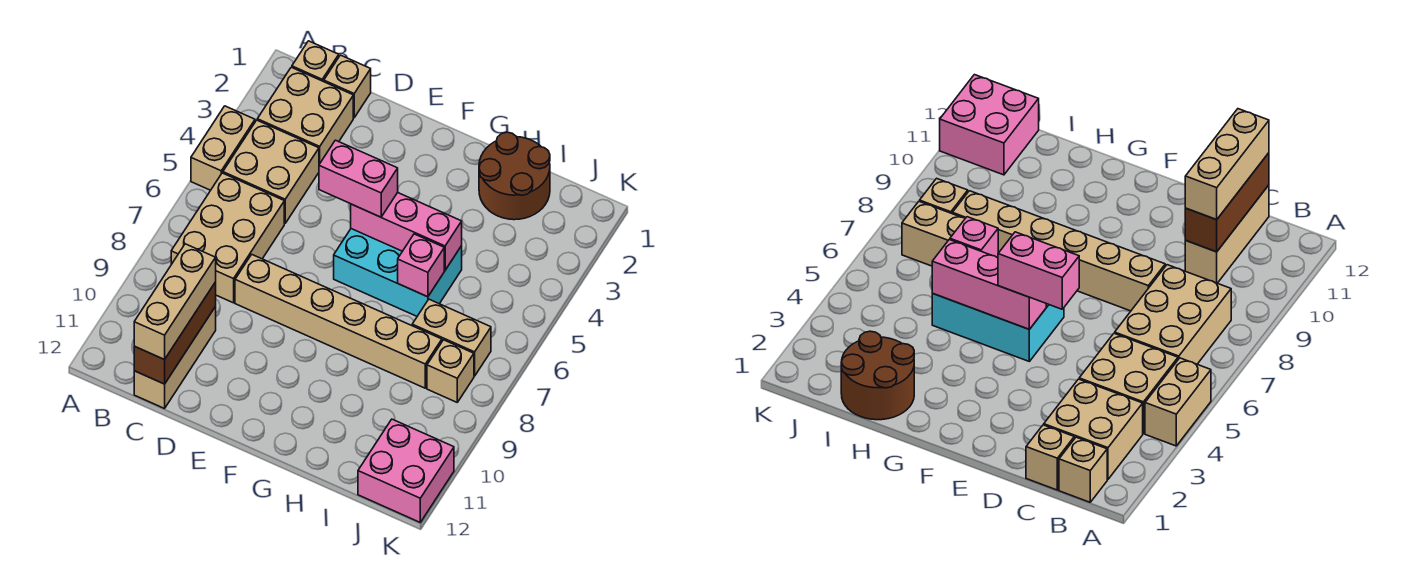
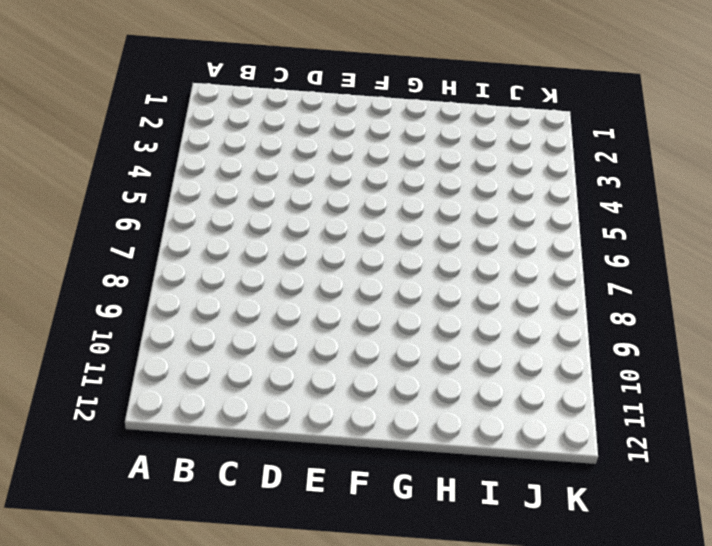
none -> tan 1x2 brick [191,106,255,190]
none -> tan 1x1 brick [292,41,339,82]
none -> tan 2x2 brick [257,67,353,164]

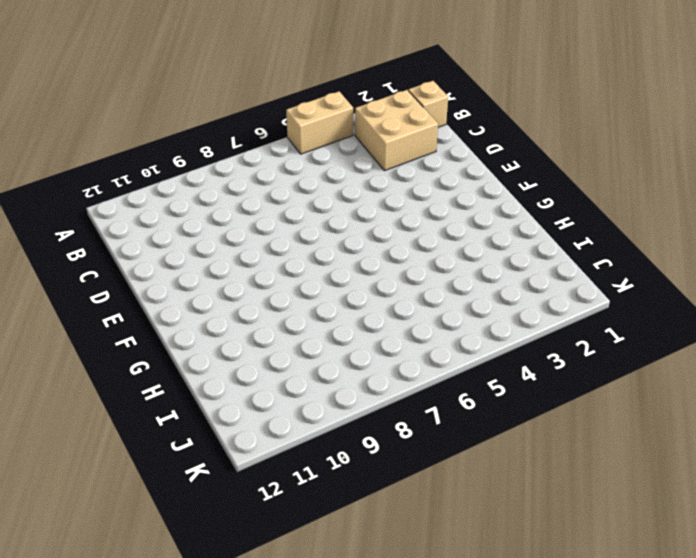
none -> tan 2x2 brick [223,120,319,223]
none -> tan 2x3 brick [171,173,284,303]
none -> tan 1x1 brick [324,55,371,118]

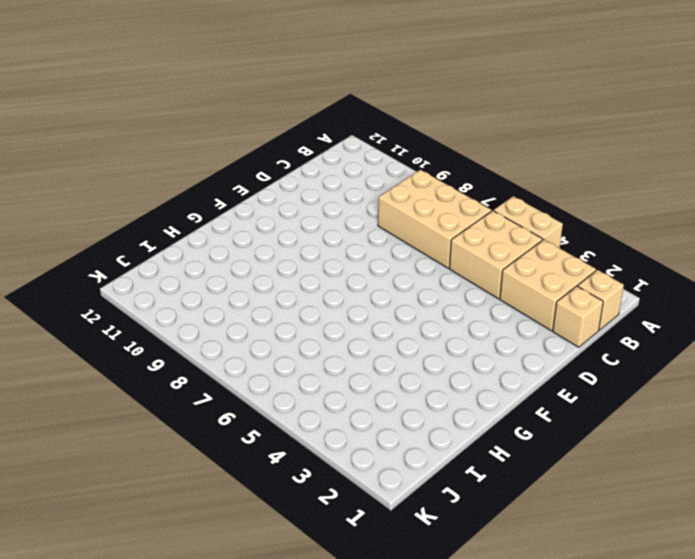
none -> tan 1x3 brick [134,307,216,409]
none -> tan 1x6 brick [235,254,442,388]
none -> cyan 2x3 brick [334,229,462,316]

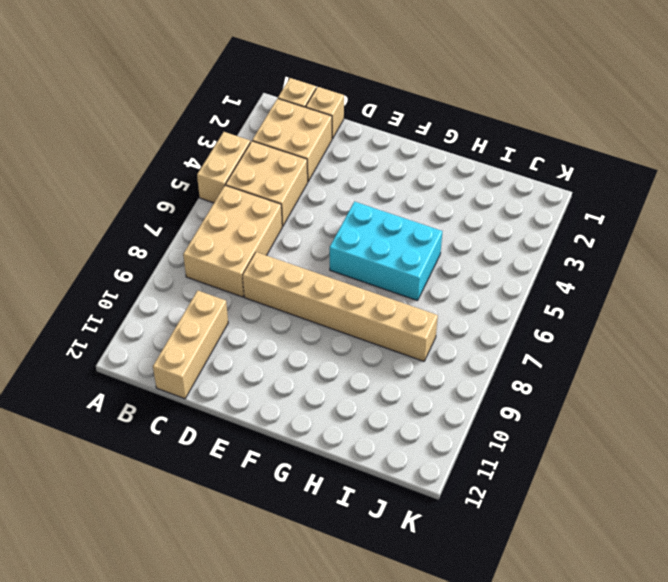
none -> brown 2x2 round brick [479,132,550,220]
none -> tan 1x2 brick [412,299,491,376]
none -> tan 1x1 brick [427,340,474,402]

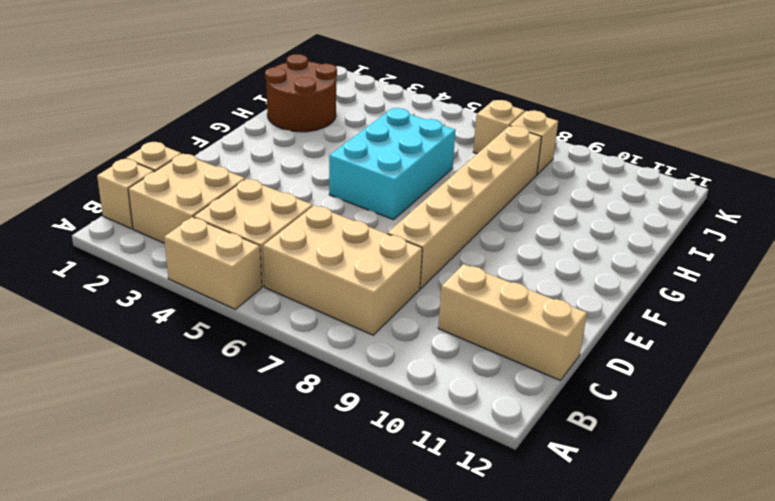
tan 1x1 brick [473,100,525,154] -> tan 1x2 brick [412,299,491,376]
none -> pink 2x2 brick [358,419,454,522]
none -> brown 1x3 brick [134,282,216,384]
none -> pink 1x3 brick [351,193,462,270]

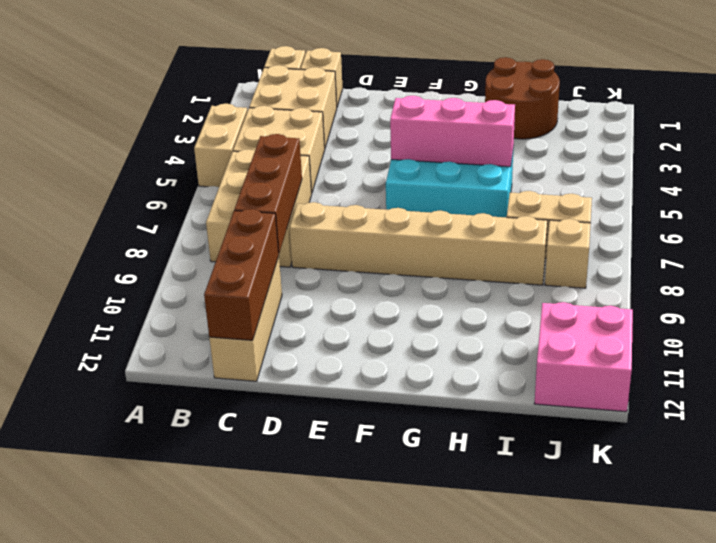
brown 1x3 brick [234,134,302,253] -> none
none -> pink 1x1 brick [398,234,444,297]
none -> tan 1x3 brick [134,244,216,360]
none -> pink 1x2 brick [319,140,398,217]

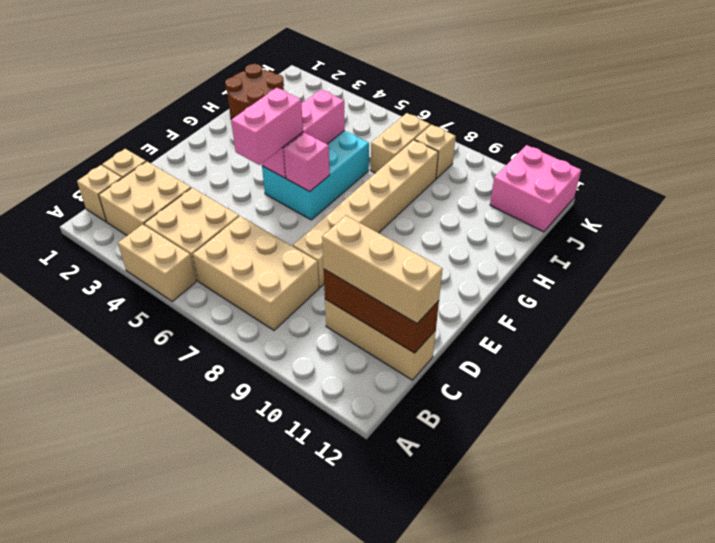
pink 1x1 brick [284,133,330,192] -> pink 1x1 brick moved to [398,234,444,297]

